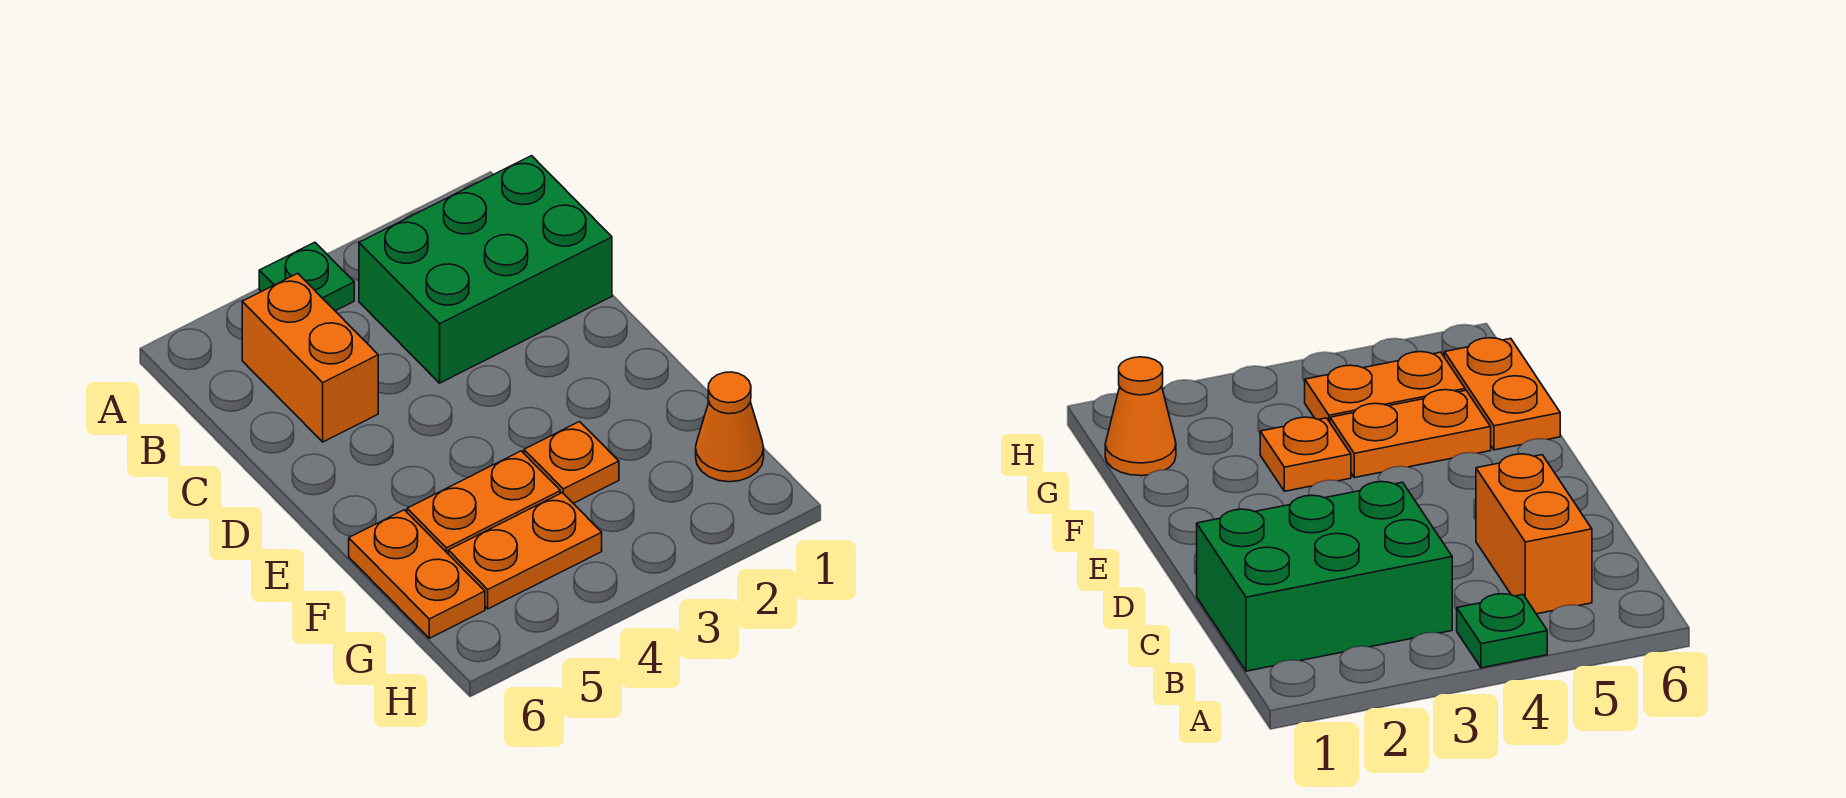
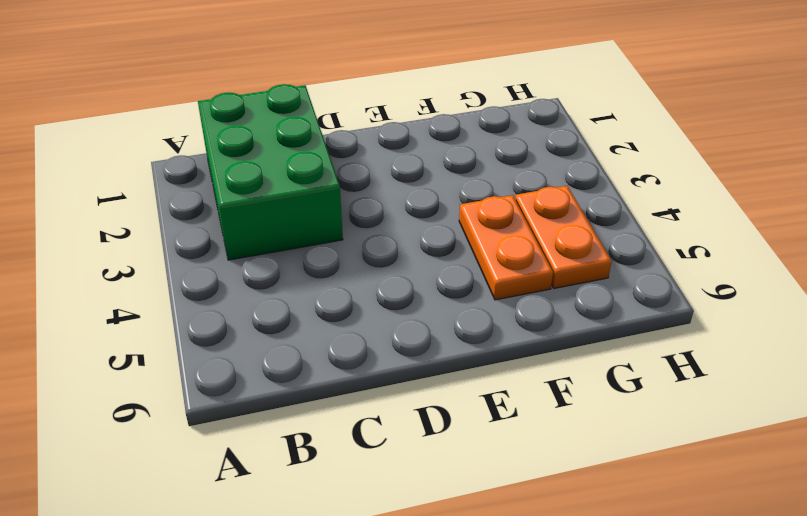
none -> green 1x1 plate [259,242,354,311]
none -> orange 1x2 brick [242,273,378,442]

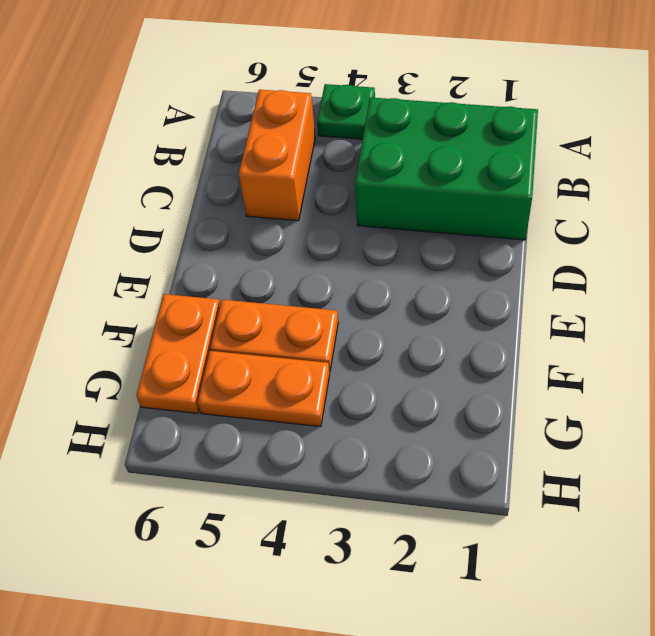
none -> orange 1x1 plate [524,422,619,503]
none -> orange 1x1 cone [696,372,764,482]

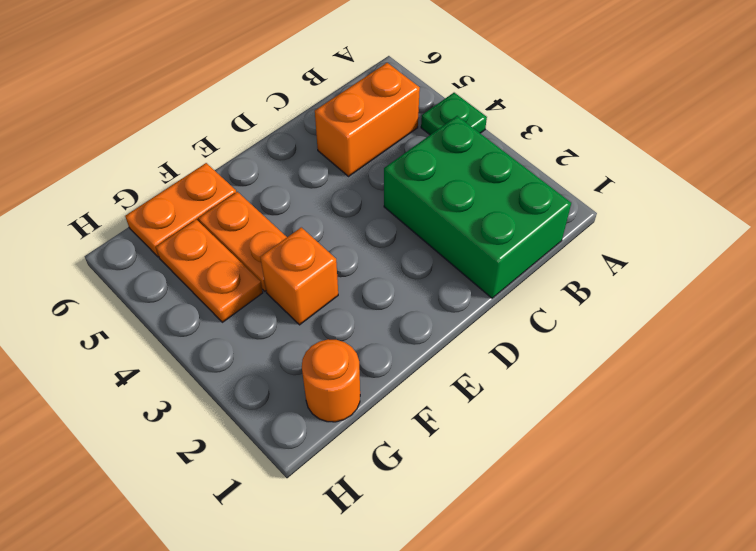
orange 1x1 brick [260,227,338,325] -> orange 1x1 plate [524,422,619,503]
orange 1x1 round brick [302,339,360,422] -> orange 1x1 cone [696,372,764,482]

